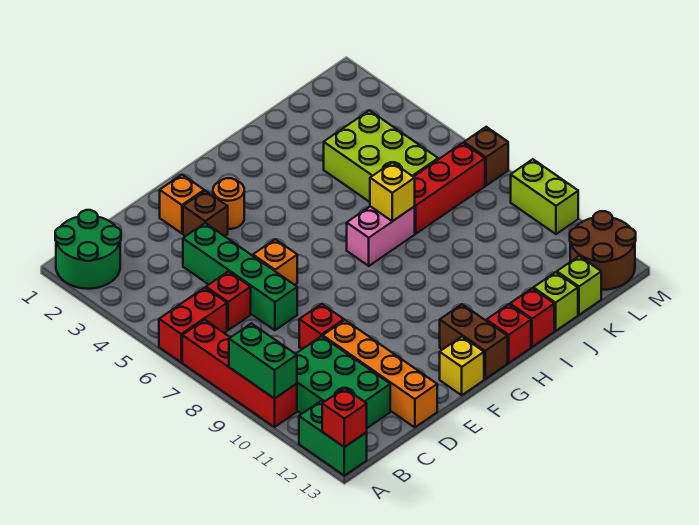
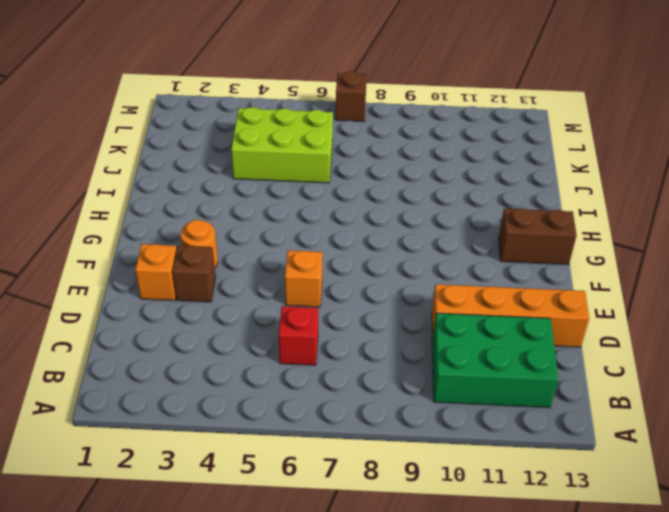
none -> green 2x2 round brick [55,210,121,289]
none -> red 1x2 brick [159,288,227,362]
none -> red 1x4 brick [182,320,297,427]

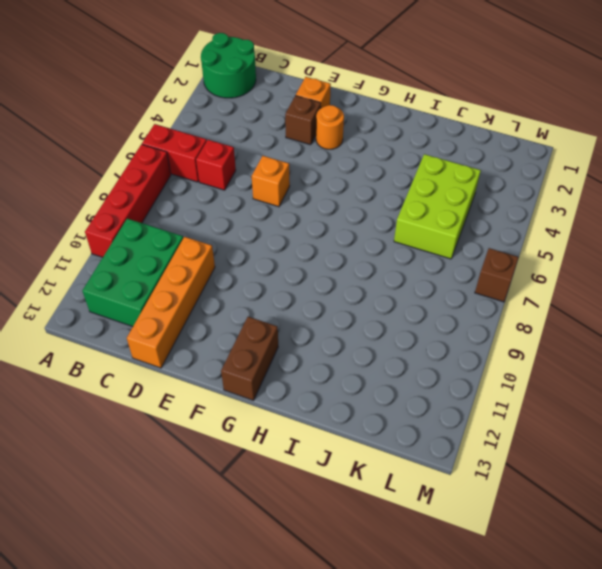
none -> green 1x2 brick [299,401,367,476]
none -> green 1x4 brick [183,223,297,330]
none -> red 1x1 brick [299,304,344,349]

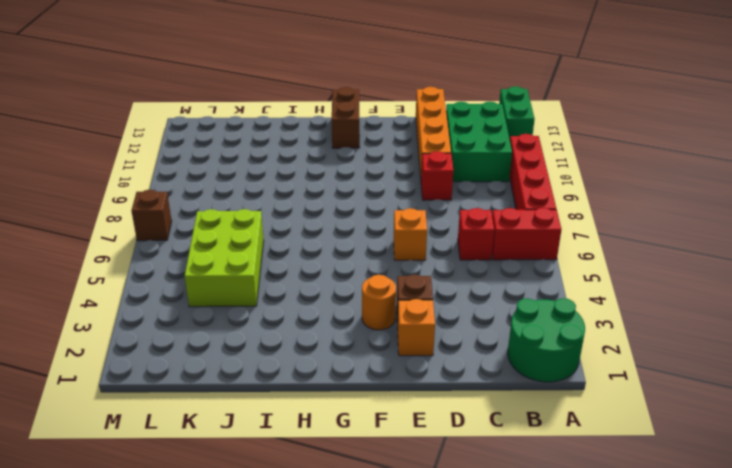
none -> green 1x4 brick [183,223,297,330]
none -> yellow 1x1 brick [440,337,484,395]
none -> pink 1x2 brick [347,206,415,266]

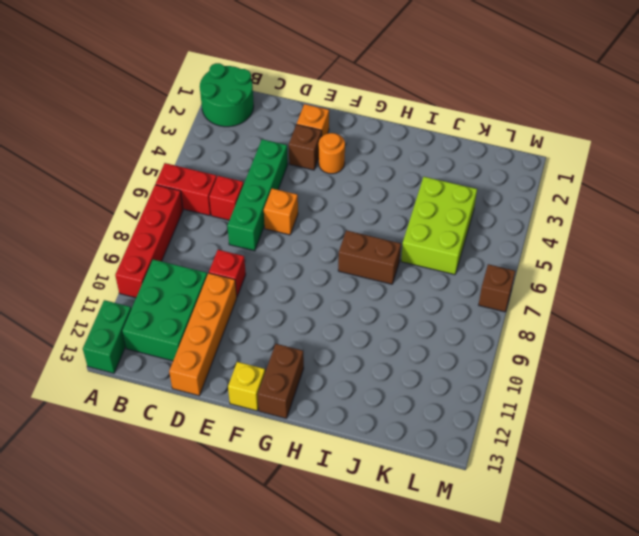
brown 1x2 brick [338,230,401,284] -> pink 1x2 brick [347,206,415,266]
none -> red 1x1 brick [486,304,531,363]
none -> red 1x1 brick [510,288,554,347]
none -> red 1x3 brick [414,143,485,234]

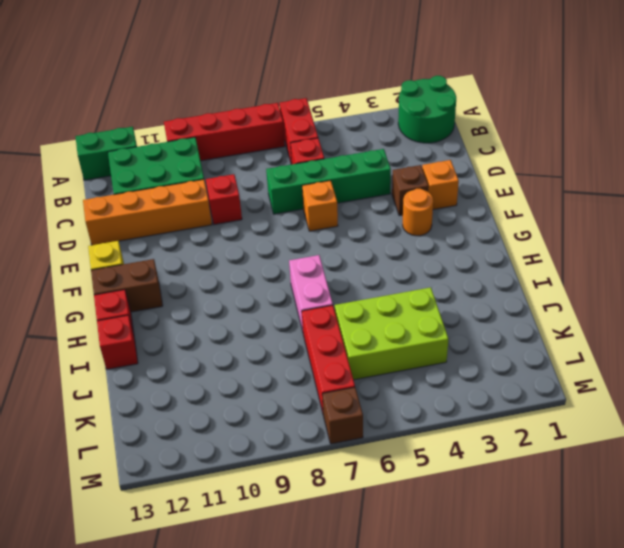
none -> lime 1x1 brick [533,272,578,331]
none -> lime 1x1 brick [557,256,601,315]
none -> brown 2x2 round brick [570,211,636,290]

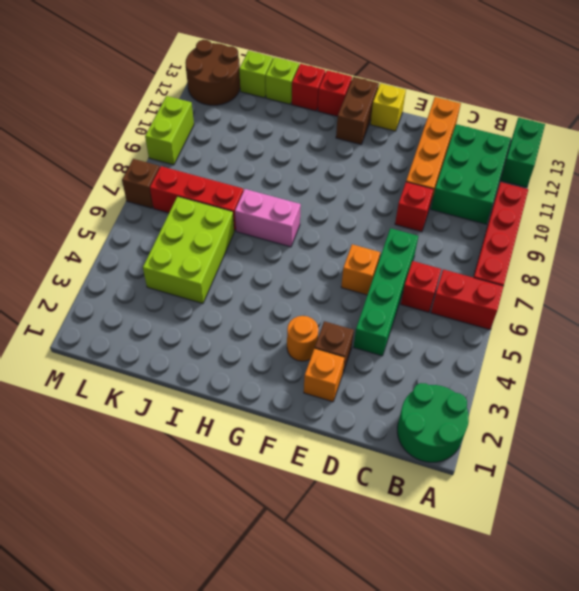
none -> green 1x2 brick [229,323,297,399]
none -> red 1x1 brick [322,388,367,447]
none -> yellow 1x1 brick [370,162,415,221]

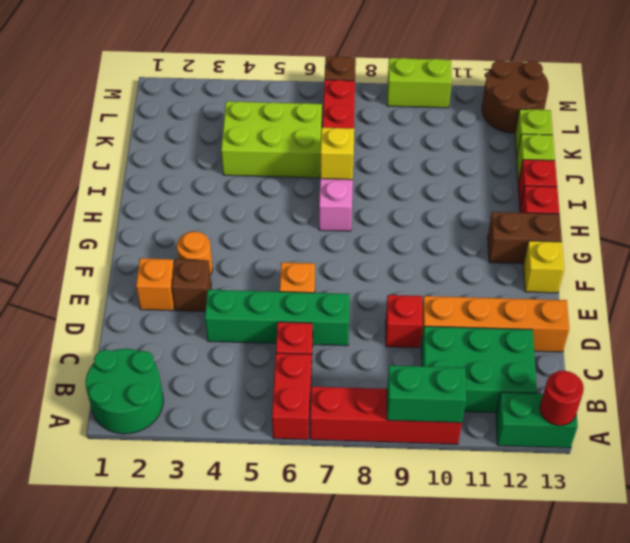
red 1x1 round brick [540,371,584,426] -> red 1x1 brick [322,388,367,447]

